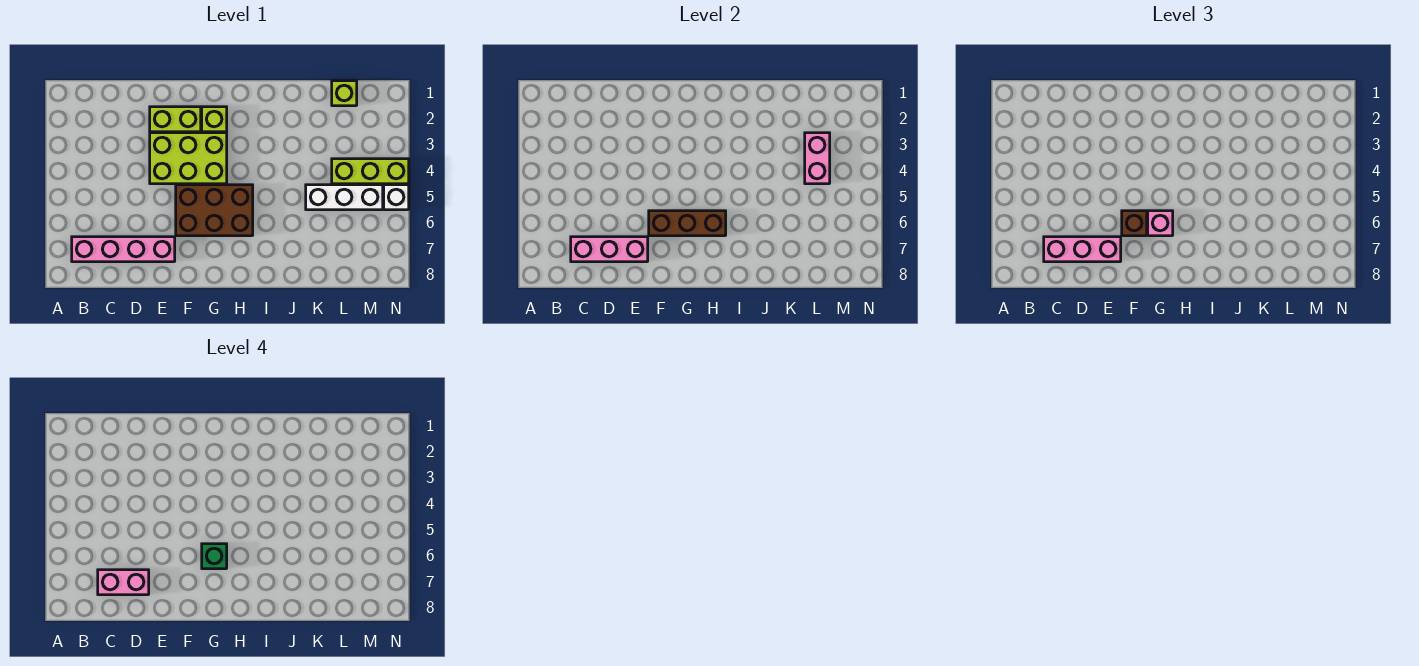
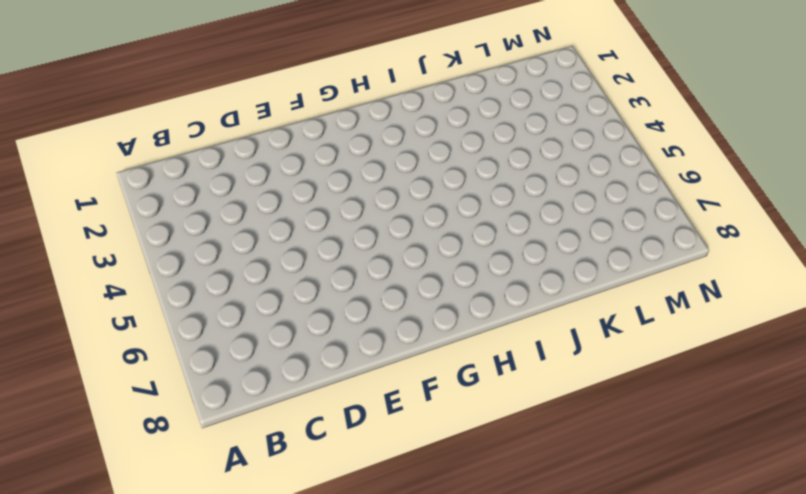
none -> pink 1x4 brick [72,237,175,262]
none -> lime 1x2 brick [150,107,201,132]
none -> lime 2x3 brick [150,133,227,184]

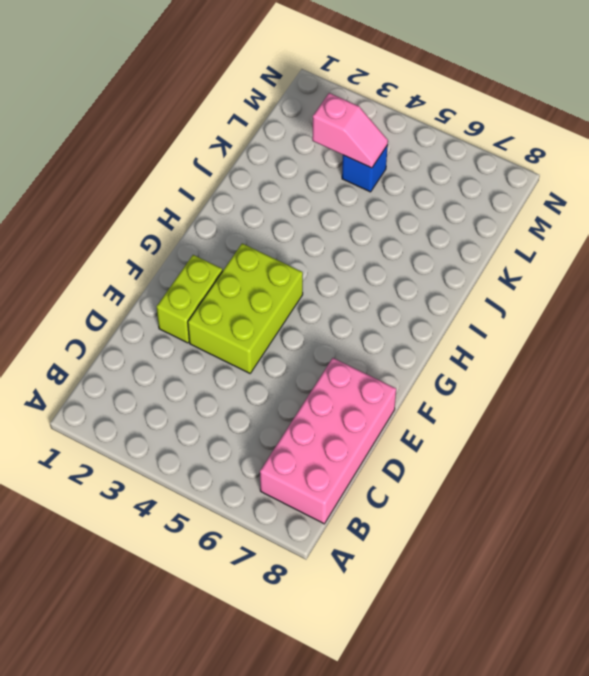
pink 2x4 brick [260,358,396,524] -> pink 1x4 brick [72,237,175,262]
pink 1x2 slope [312,93,388,168] -> pink 1x2 brick [805,133,830,184]
blue 1x1 brick [342,145,388,192] -> lime 1x3 brick [332,159,409,184]
none -> brown 2x3 brick [176,185,253,236]
none -> lime 1x1 brick [202,107,227,132]
none -> white 1x3 brick [306,185,383,210]

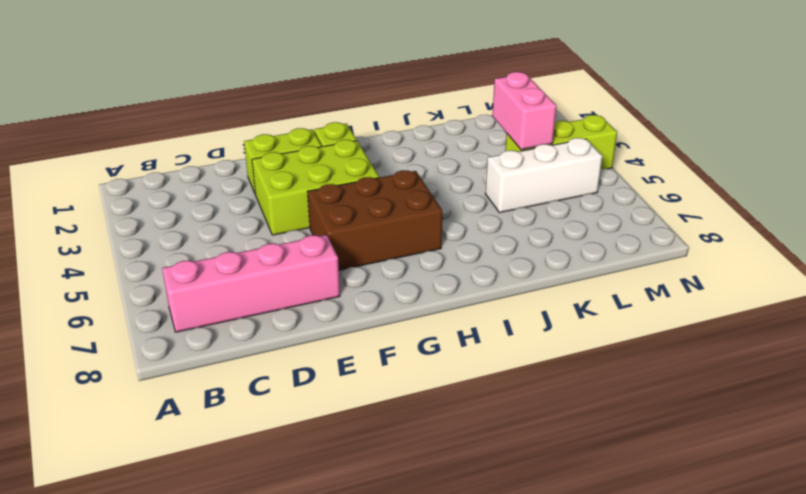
none -> lime 1x1 brick [332,81,357,106]
none -> white 1x1 brick [384,185,409,210]
none -> pink 1x3 brick [571,237,648,262]

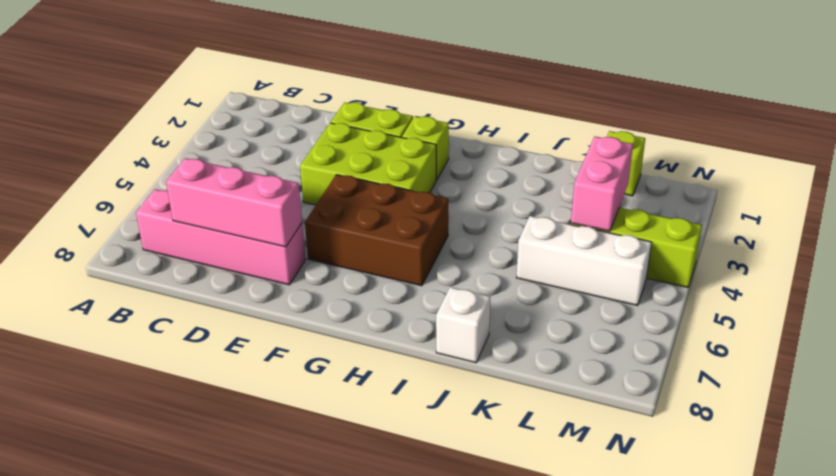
white 1x1 brick [436,287,490,363] -> white 1x1 brick moved to [384,185,409,210]
none -> brown 1x3 brick [649,211,726,236]
none -> pink 1x3 brick [1044,237,1121,262]
none -> brown 1x1 brick [1122,211,1147,236]

